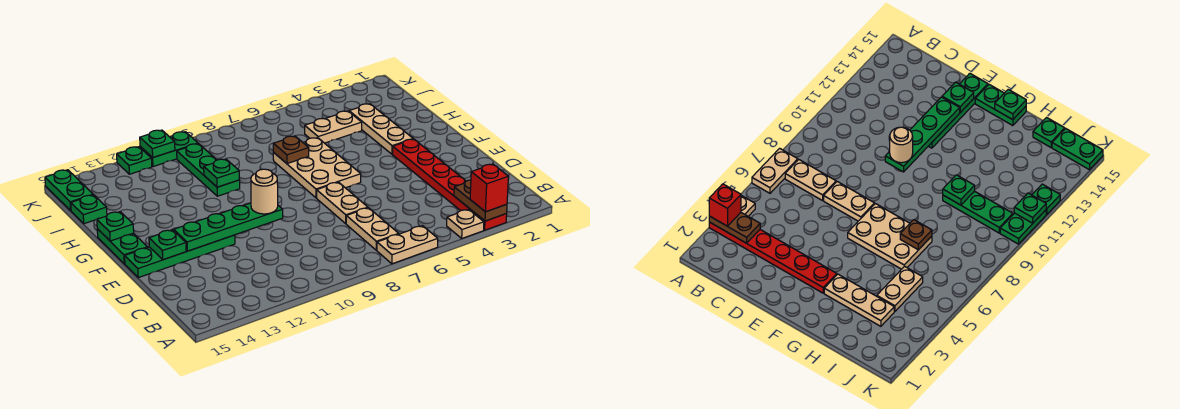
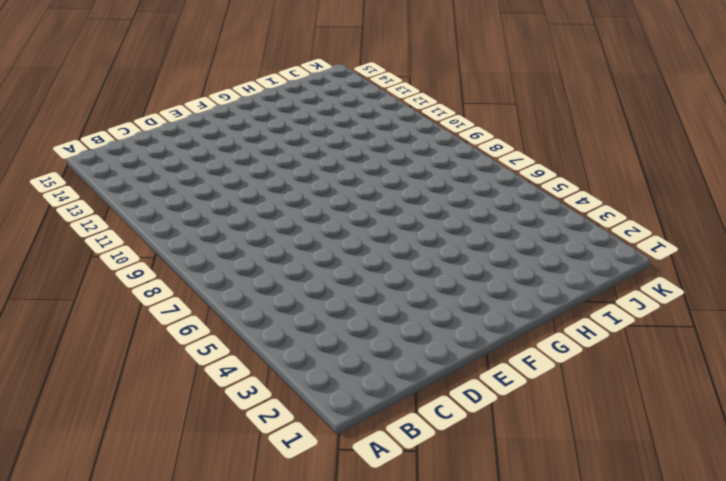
none -> red 1x6 plate [393,139,507,230]
none -> tan 1x1 plate [447,210,484,238]
none -> tan 1x2 plate [377,226,438,264]

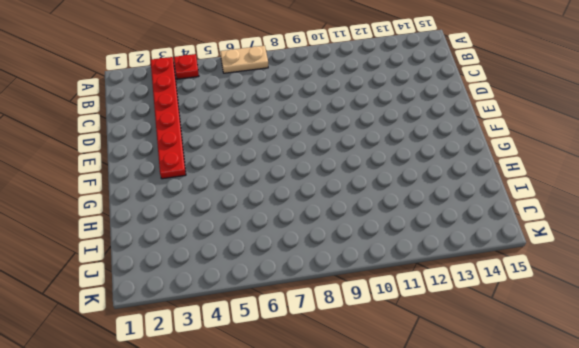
red 1x1 plate [174,54,199,79] -> tan 1x1 plate [447,210,484,238]
none -> tan 1x2 plate [346,208,398,250]
none -> tan 1x2 plate [317,182,368,223]
none -> green 1x4 plate [125,235,235,278]

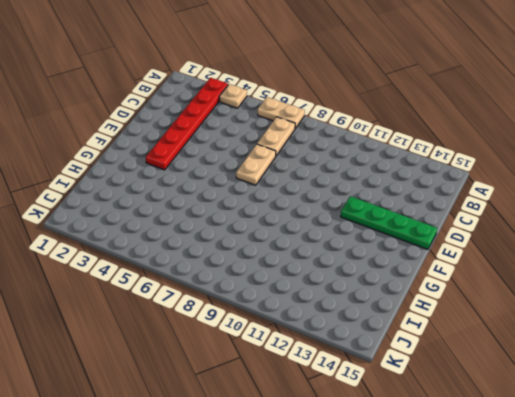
none -> tan 2x3 plate [273,138,361,198]
none -> green 1x2 plate [97,229,148,264]
none -> tan 1x3 plate [349,104,413,154]

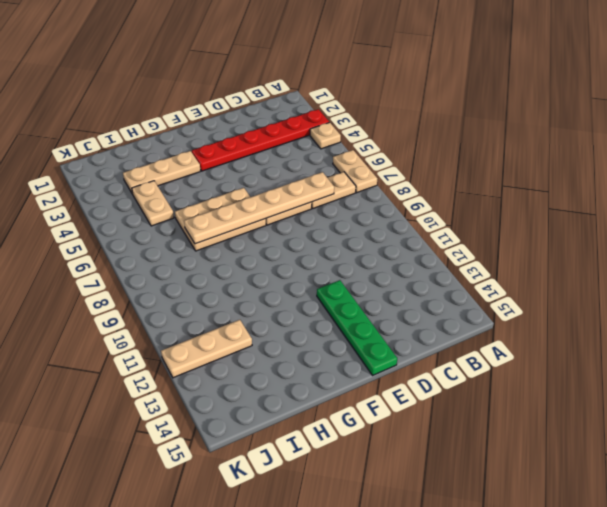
tan 1x6 plate [184,172,334,244] -> brown 1x1 plate [273,136,309,164]
tan 1x3 plate [161,320,252,378] -> green 1x1 plate [117,147,152,174]
none -> green 1x2 plate [97,229,148,264]
none -> green 1x3 plate [177,144,240,196]
none -> green 1x1 plate [71,195,107,224]

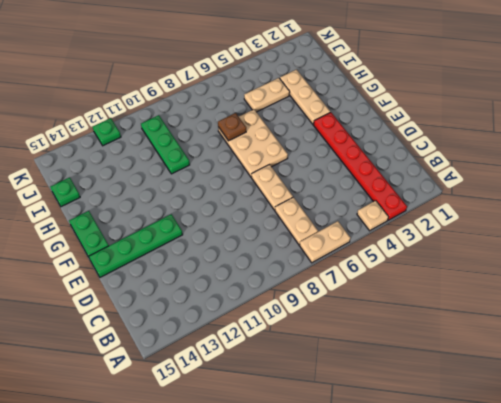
none -> green 1x2 plate [45,170,93,210]
none -> green 1x2 plate [140,132,198,167]
none -> brown 1x2 plate [454,180,507,221]

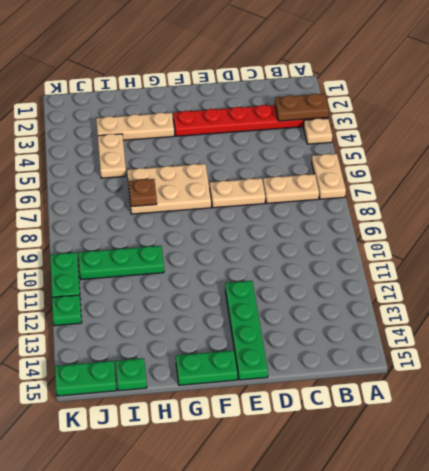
none -> green 1x4 plate [174,203,283,251]
none -> green 1x1 plate [149,230,186,260]
none -> green 1x1 plate [97,212,134,241]

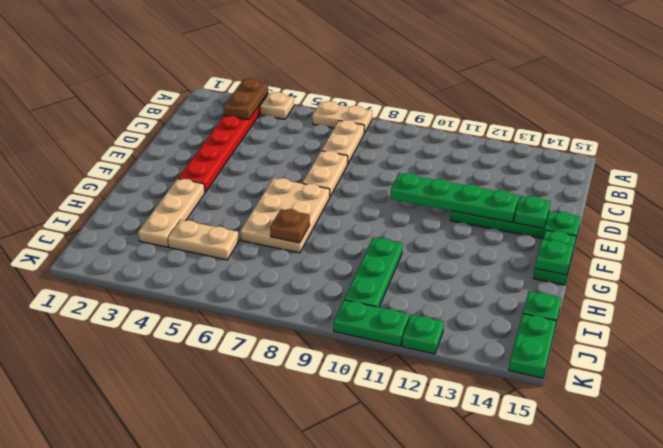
none -> green 1x1 plate [204,159,239,187]
none -> green 1x1 plate [140,130,175,157]
none -> red 1x1 brick [470,164,508,212]

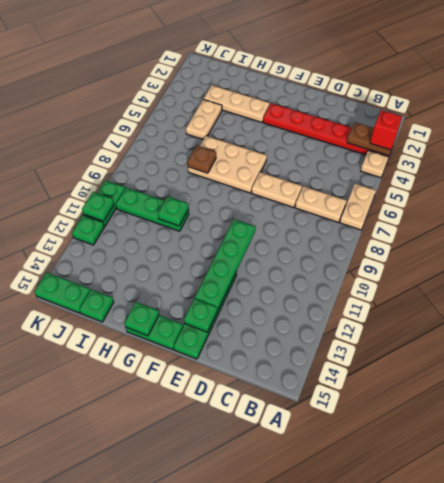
none -> tan 1x1 round brick [251,169,278,214]

